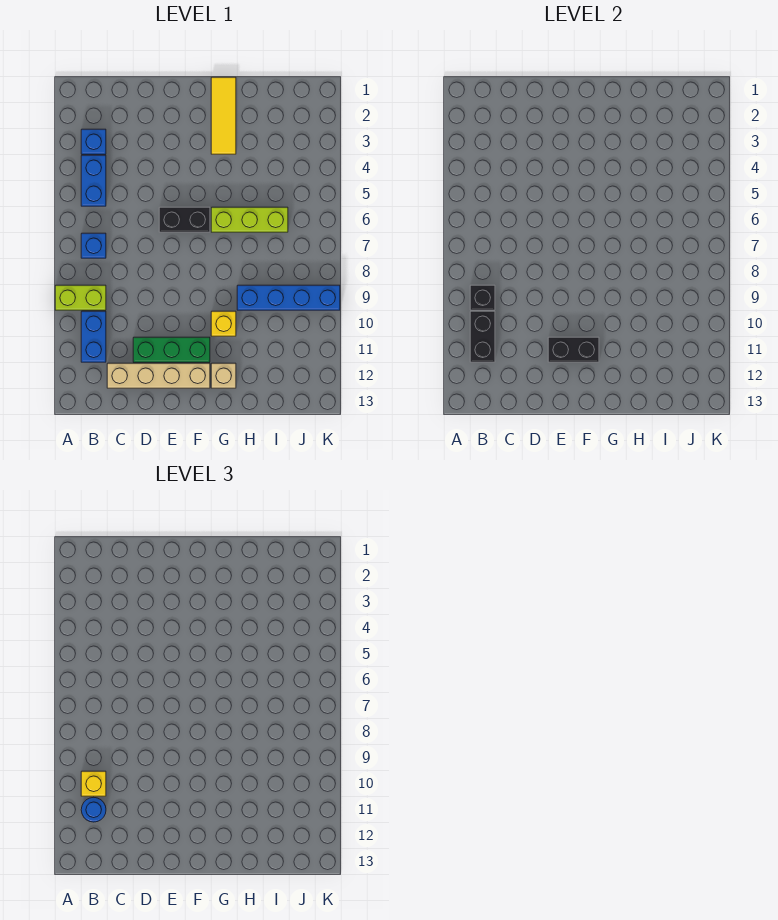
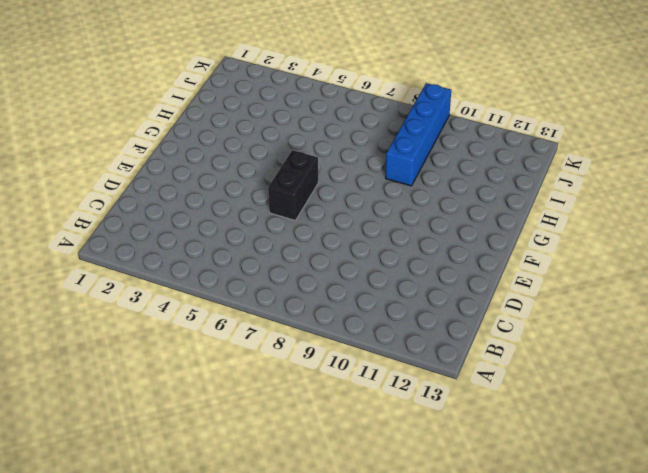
none -> lime 1x2 brick [55,285,106,310]
none -> blue 1x1 brick [81,129,106,154]
none -> blue 1x2 brick [81,155,106,206]

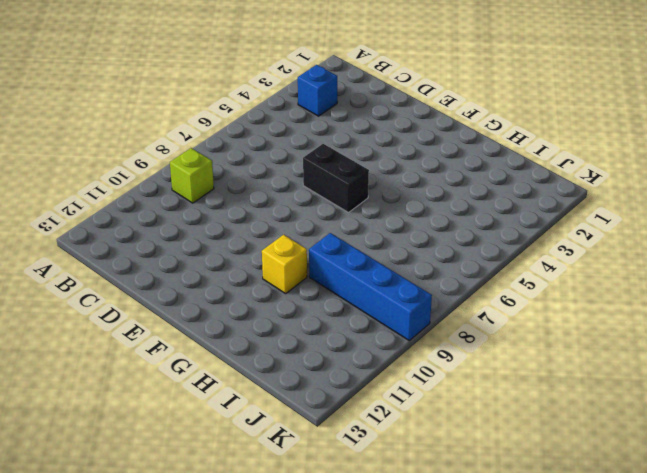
lime 1x1 brick [170,148,214,203] -> lime 1x2 brick [55,285,106,310]
none -> blue 1x2 brick [81,155,106,206]
none -> blue 1x1 brick [81,233,106,258]
none -> blue 1x2 brick [81,311,106,362]

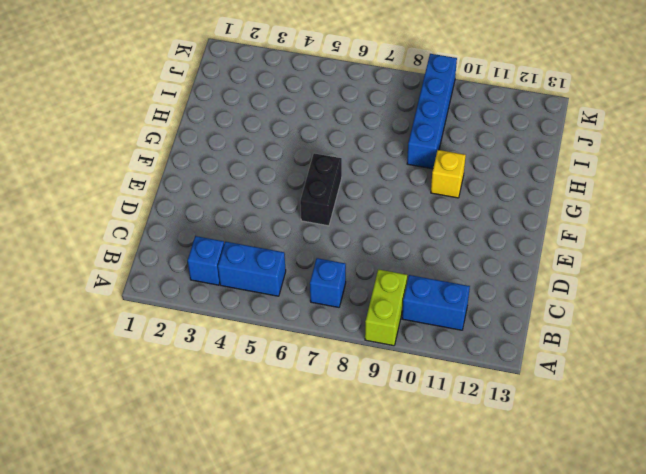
none -> tan 1x4 brick [107,363,210,388]
none -> green 1x3 brick [133,337,210,362]
none -> yellow 1x3 tile [211,77,236,154]

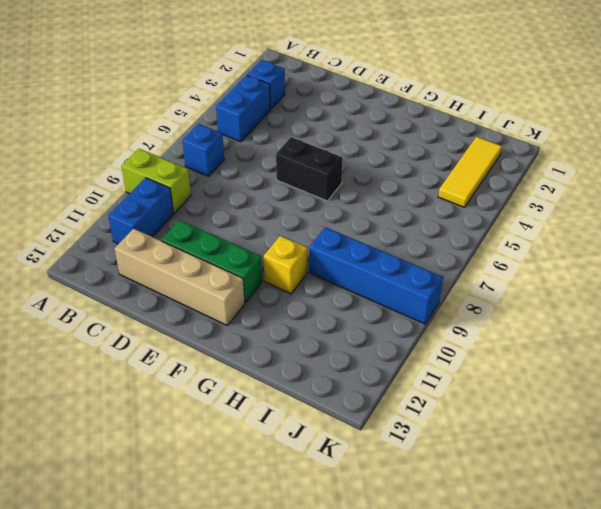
yellow 1x3 tile [438,137,502,207] -> yellow 1x3 tile moved to [211,77,236,154]
none -> lime 1x3 brick [211,207,288,232]
none -> tan 1x1 brick [211,363,236,388]
none -> black 1x1 brick [470,285,495,310]

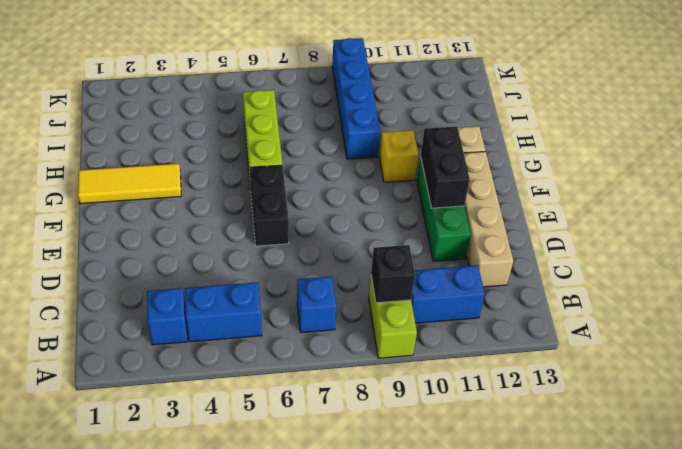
none -> black 1x2 brick [470,311,495,362]
none -> yellow 1x1 brick [81,771,106,796]
none -> blue 1x1 round brick [81,797,106,822]

